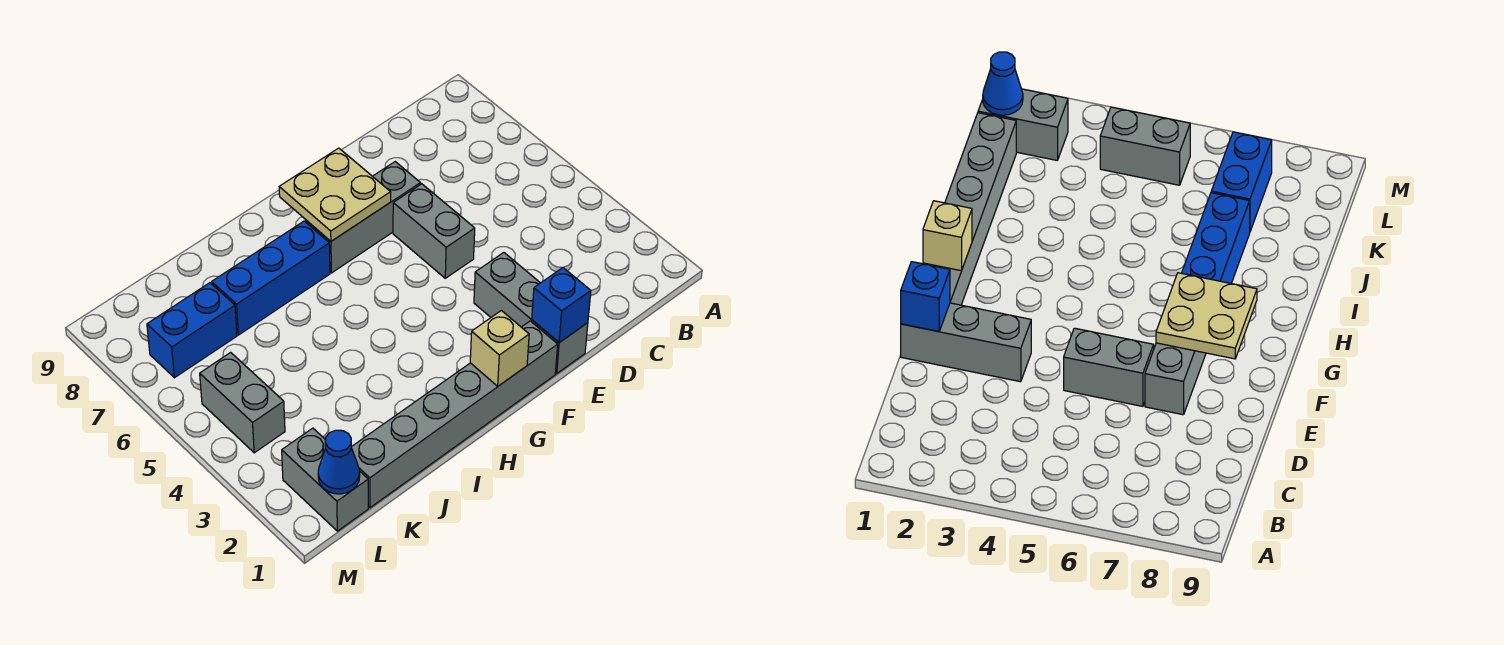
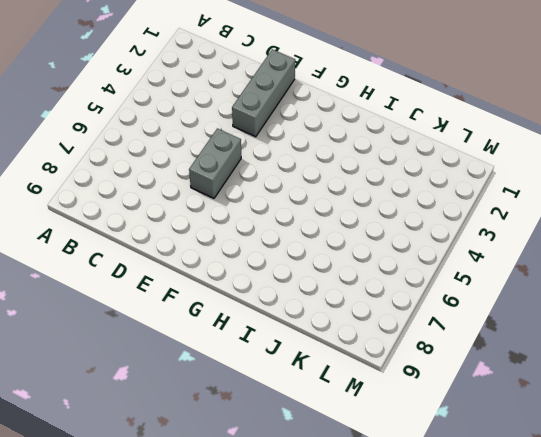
none -> grey 1x3 brick [306,162,420,273]
none -> grey 1x6 brick [351,321,558,508]
none -> blue 1x3 brick [212,221,330,335]

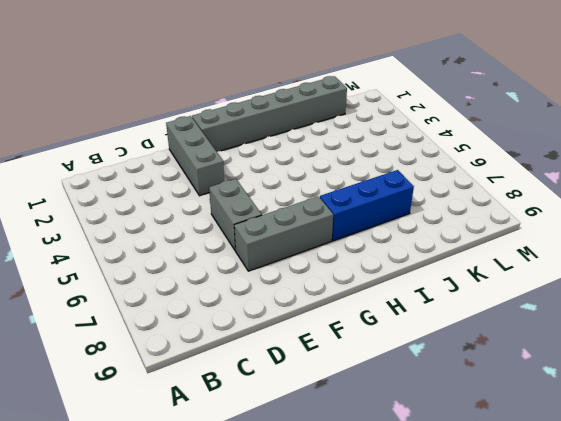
none -> blue 1x2 brick [147,283,237,378]
none -> grey 1x2 brick [282,428,368,531]
none -> grey 1x2 brick [200,352,285,453]

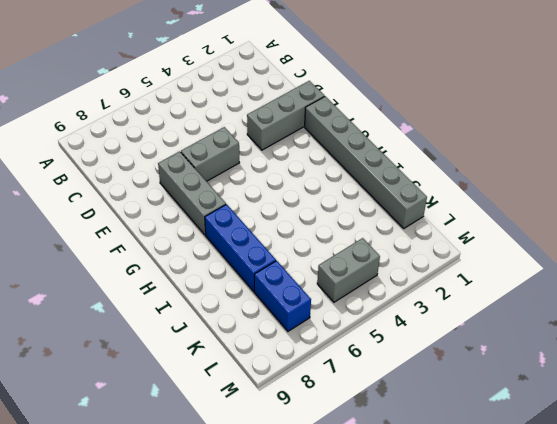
none -> grey 1x2 brick [282,428,368,531]
none -> blue 1x1 brick [532,268,591,343]
none -> tan 2x2 plate [279,148,391,241]

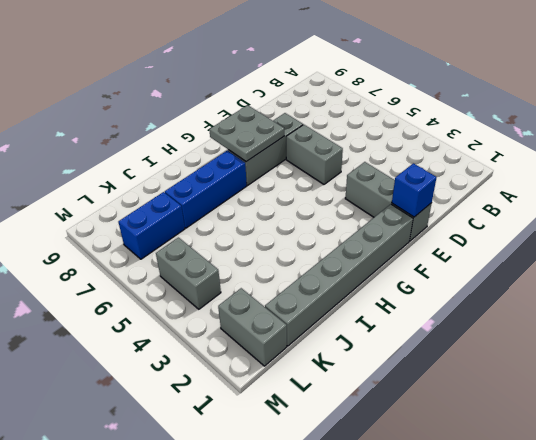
grey 2x2 plate [209,105,284,162] -> tan 2x2 plate [279,148,391,241]
none -> tan 1x1 brick [470,311,529,386]
none -> blue 1x1 cone [318,430,360,494]

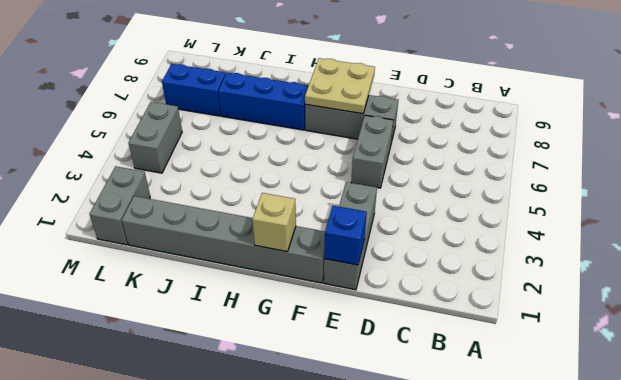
none -> blue 1x1 cone [318,430,360,494]

